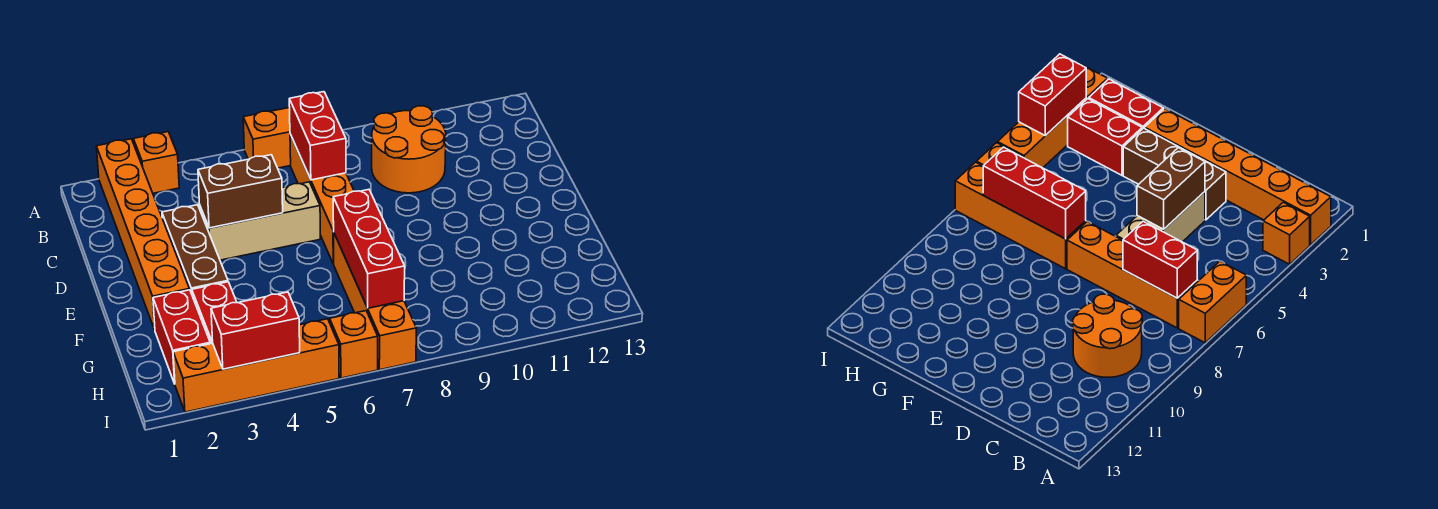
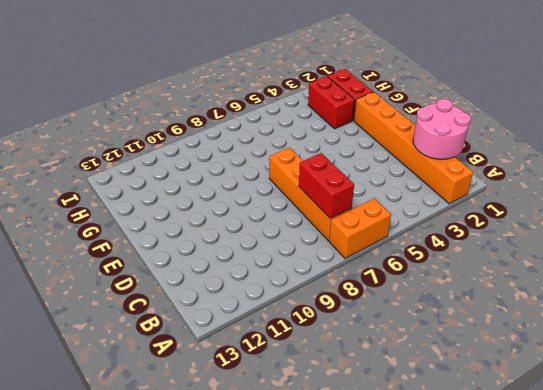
pink 2x2 round brick [413,99,471,159] -> none
none -> orange 1x1 brick [133,132,179,193]
none -> orange 2x2 round brick [372,106,446,193]
none -> brown 1x3 brick [162,205,228,294]

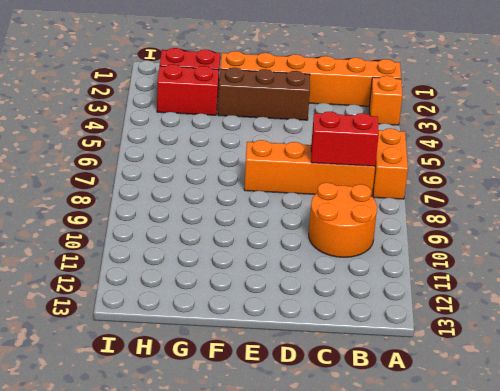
none -> tan 1x3 brick [200,182,320,260]
none -> orange 1x4 brick [334,234,416,370]
none -> orange 1x4 brick [173,319,339,412]

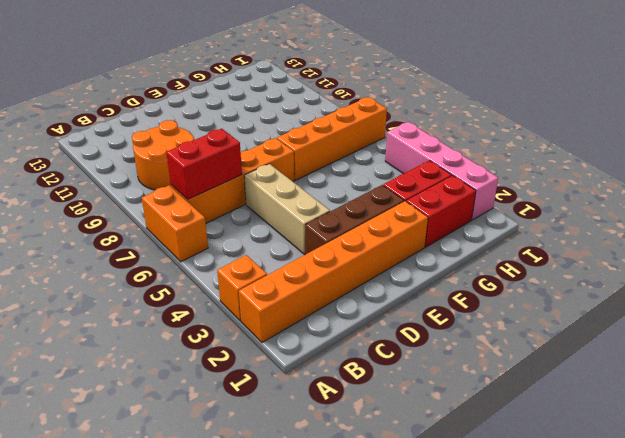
pink 1x4 brick [385,122,498,220] -> orange 1x4 brick [173,319,339,412]
none -> orange 1x1 brick [330,311,378,378]
none -> brown 1x2 brick [198,155,283,228]
none -> red 1x3 brick [333,190,405,308]

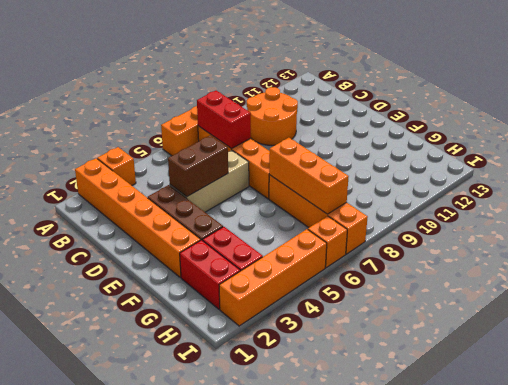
orange 1x3 brick [269,138,349,214] -> red 1x3 brick [333,190,405,308]
none -> red 1x2 brick [211,292,300,369]

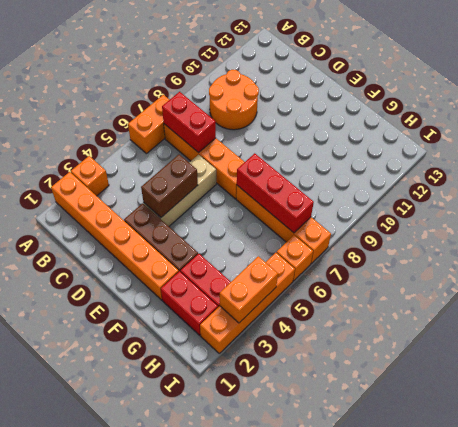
orange 1x2 brick [220,256,278,323] -> red 1x2 brick [211,292,300,369]

